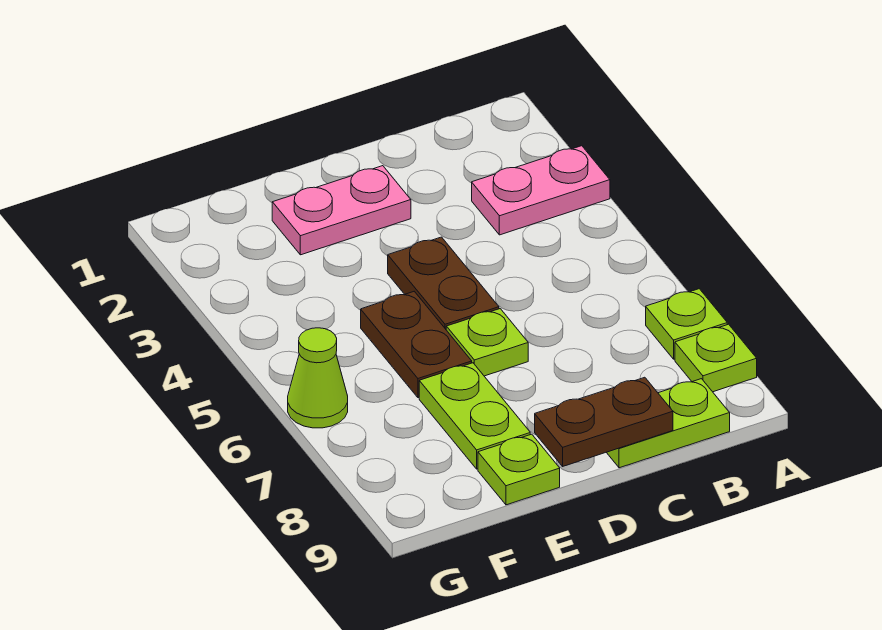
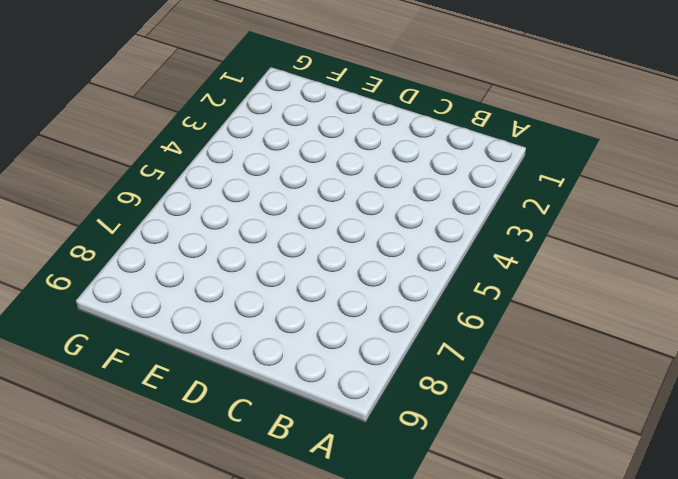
none -> pink 1x2 plate [472,146,610,235]
none -> lime 1x1 plate [646,289,727,359]
none -> lime 1x1 plate [675,324,757,392]

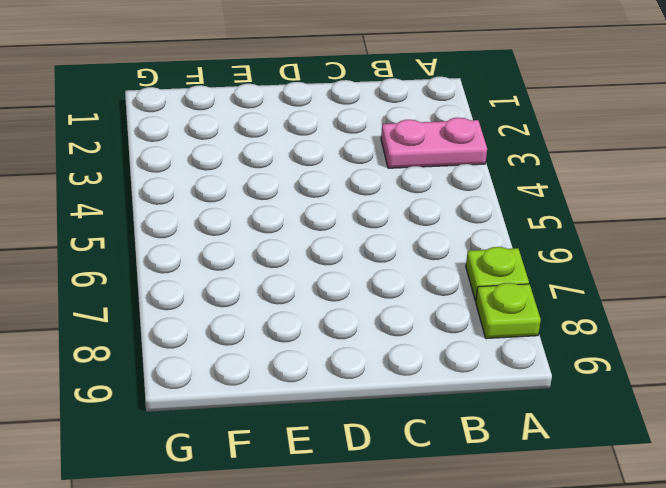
none -> lime 1x2 plate [606,379,730,468]
none -> pink 1x2 plate [272,166,411,255]
none -> brown 1x2 plate [388,237,499,329]

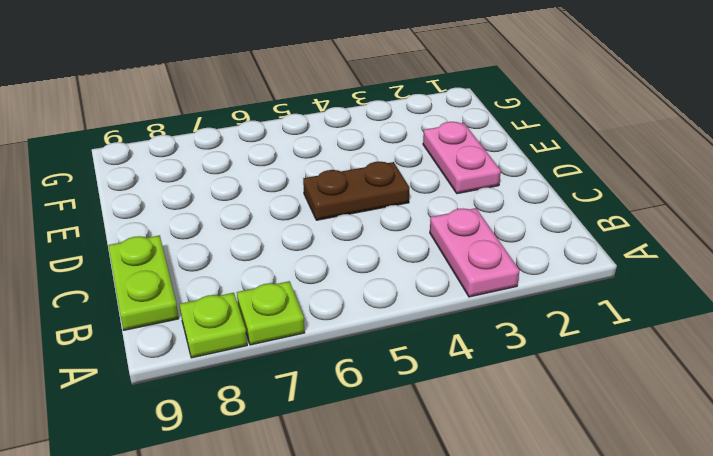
none -> lime 1x1 plate [446,309,528,376]
none -> brown 1x2 plate [361,291,472,398]
none -> lime 1x2 plate [419,363,530,469]

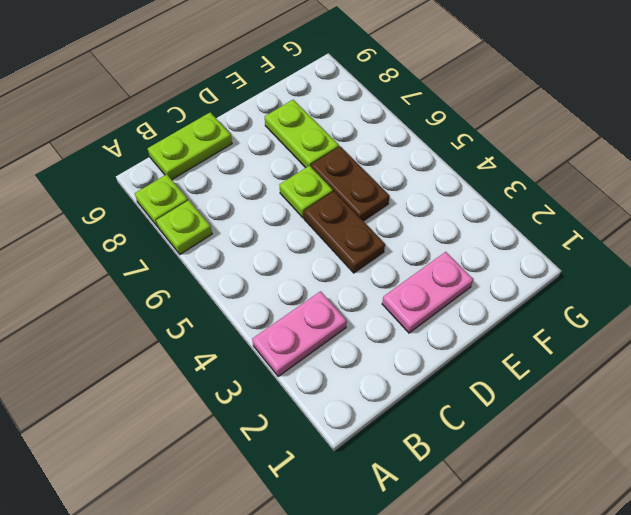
none -> lime 1x1 plate [478,434,560,505]
none -> lime 1x1 cone [288,328,348,428]
none -> brown 1x2 plate [535,377,673,466]

